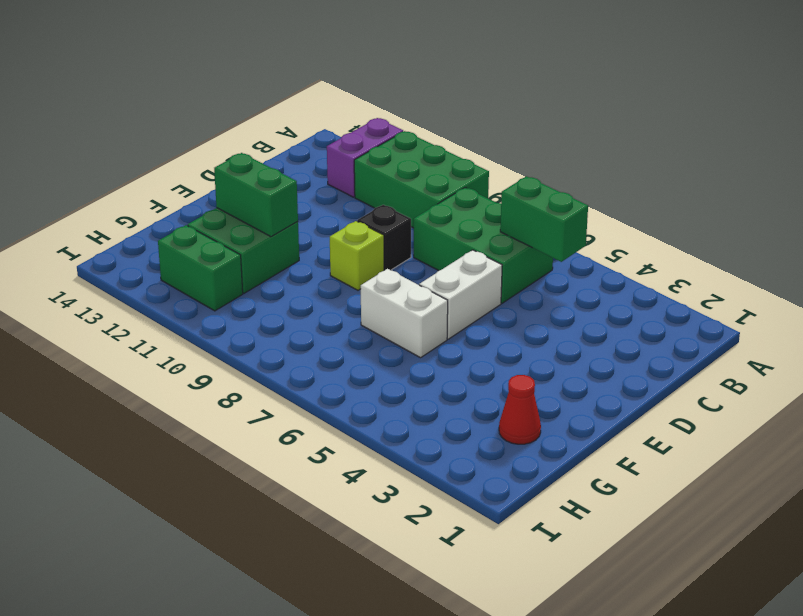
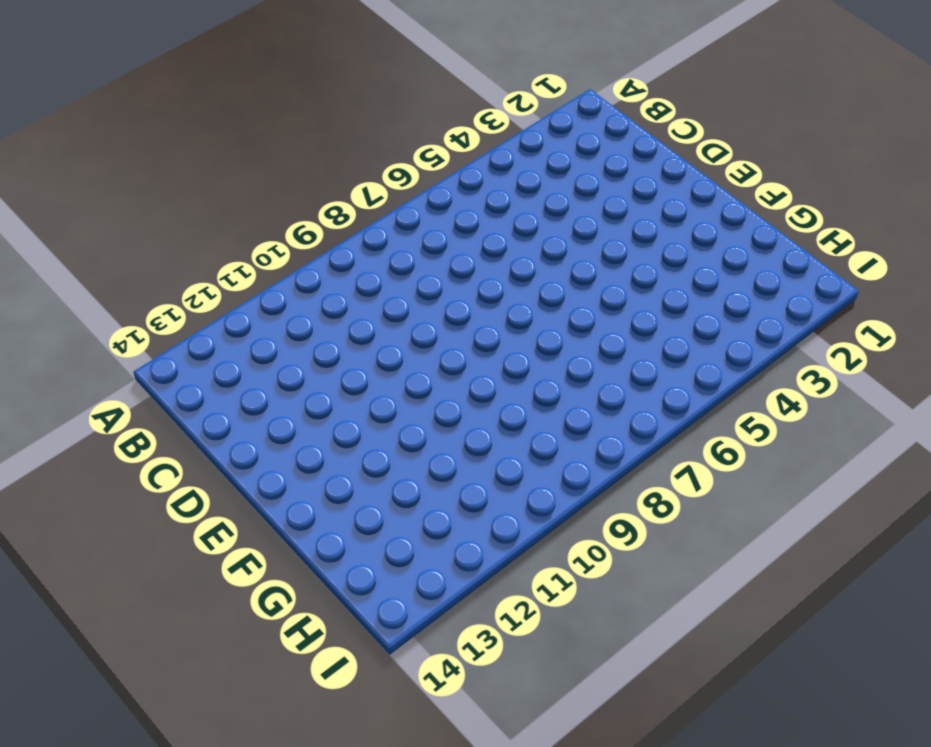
none -> green 2x3 brick [354,131,489,228]
none -> purple 1x2 brick [327,118,403,197]
none -> green 2x3 brick [414,188,553,303]

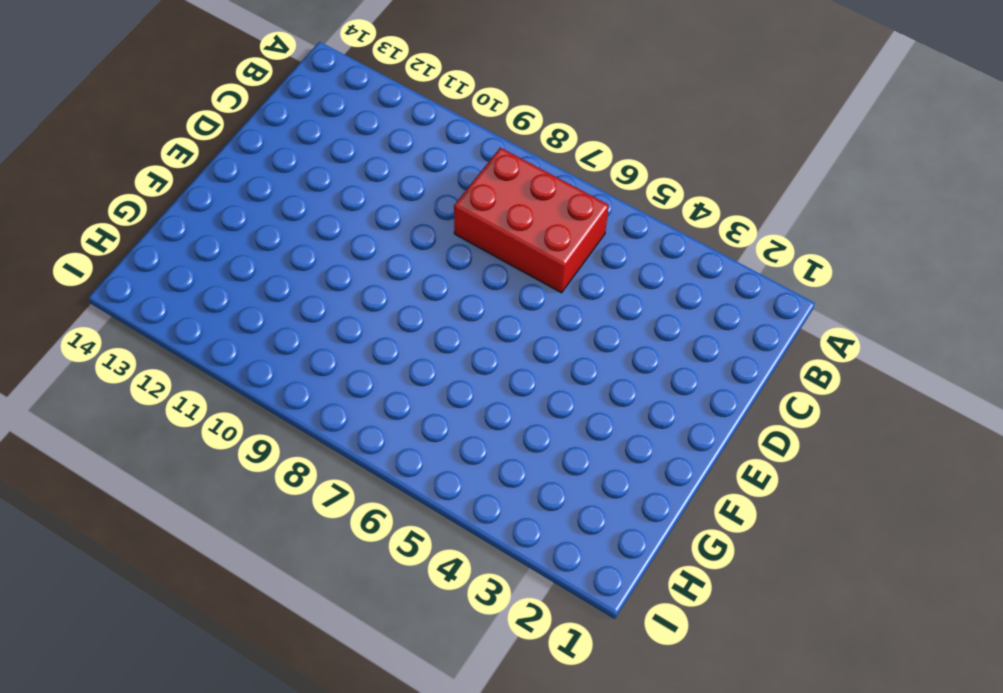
red 2x3 brick [454,148,609,293] -> green 2x3 brick [414,188,553,303]
none -> green 2x3 brick [354,131,489,228]
none -> purple 1x2 brick [327,118,403,197]
none -> white 1x2 brick [419,250,502,339]

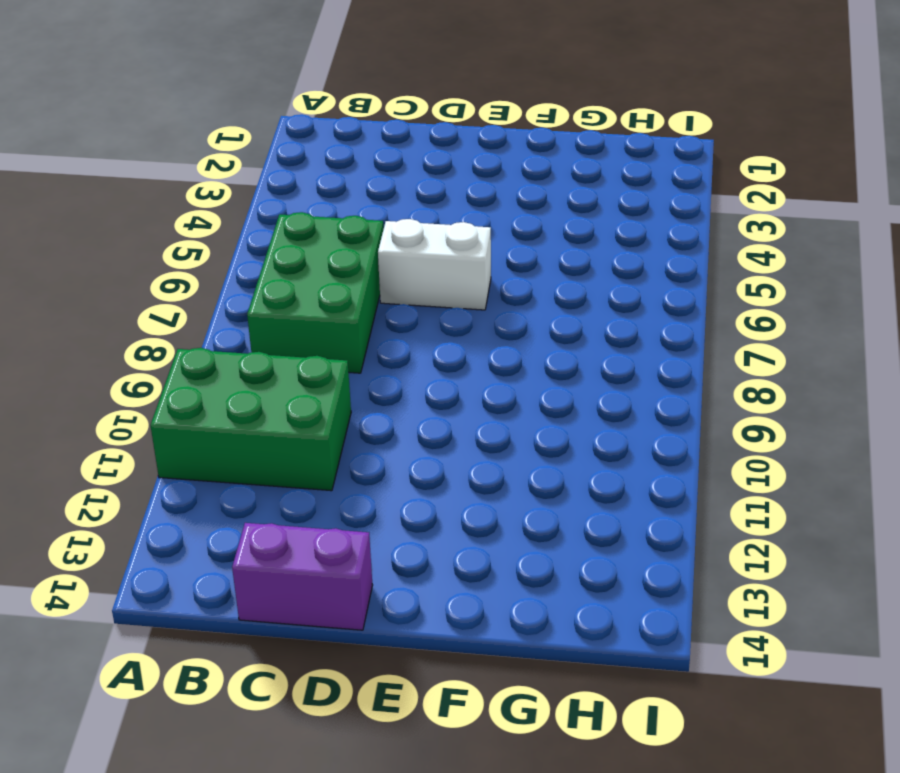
green 2x3 brick [150,348,351,491] -> green 2x3 brick turned to [354,131,489,228]
purple 1x2 brick [232,523,373,630] -> purple 1x2 brick moved to [327,118,403,197]
none -> black 1x1 brick [357,205,411,271]
none -> lime 1x1 brick [330,221,384,290]
none -> white 1x2 brick [361,269,448,358]

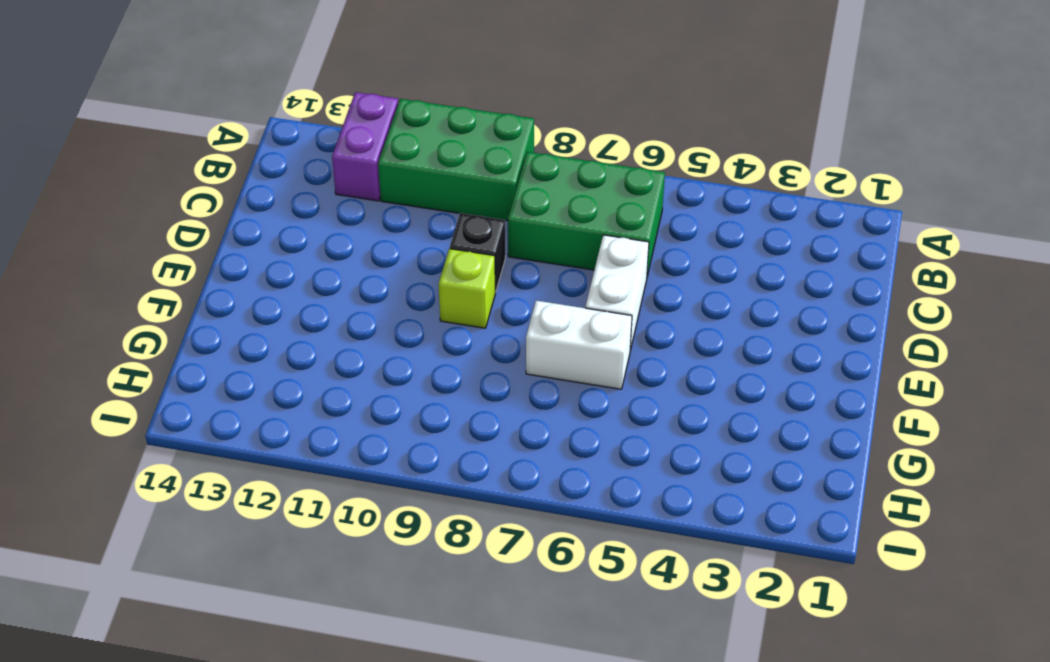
none -> green 2x2 brick [188,208,299,293]
none -> red 1x1 cone [499,375,541,444]
none -> green 1x2 brick [158,225,243,311]

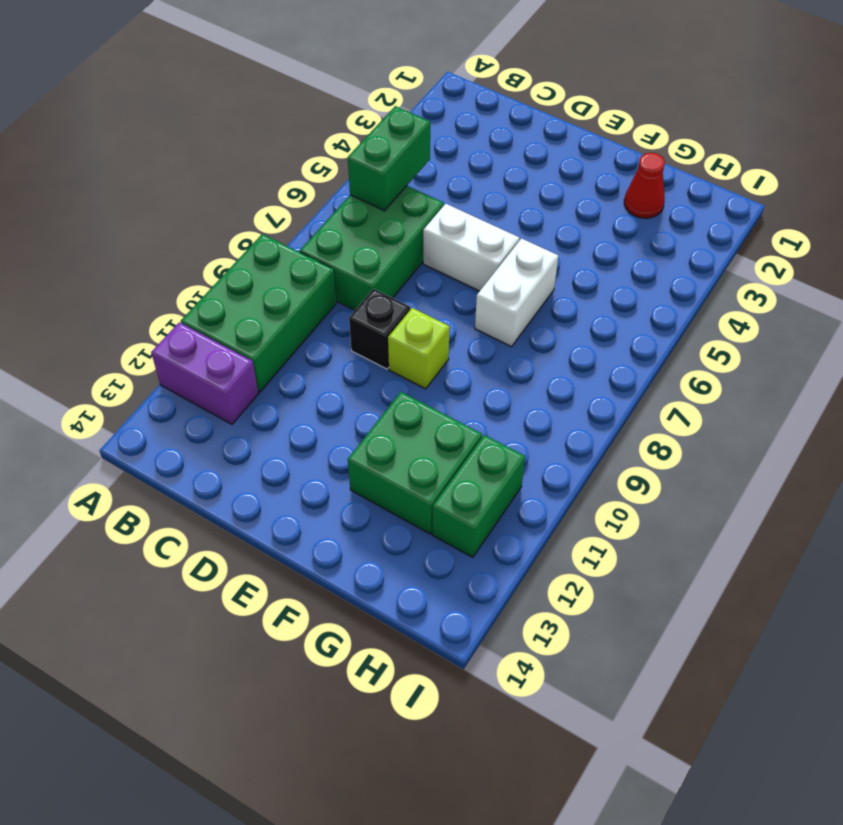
none -> green 1x2 brick [214,153,298,237]

